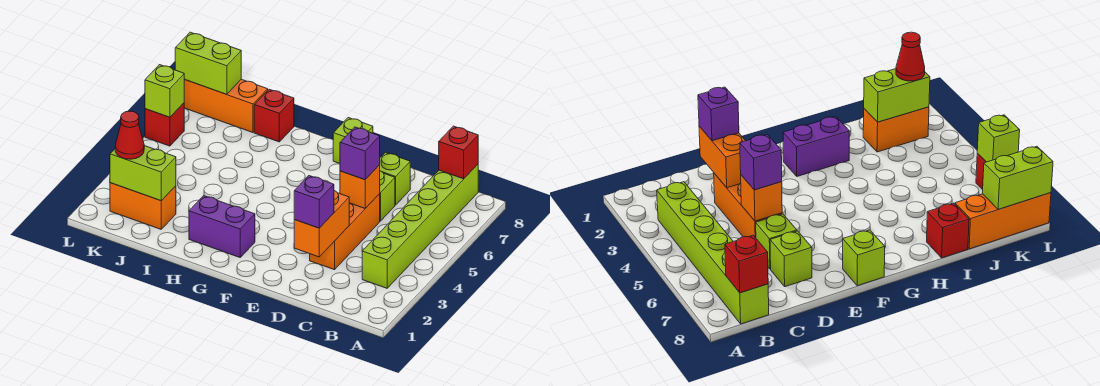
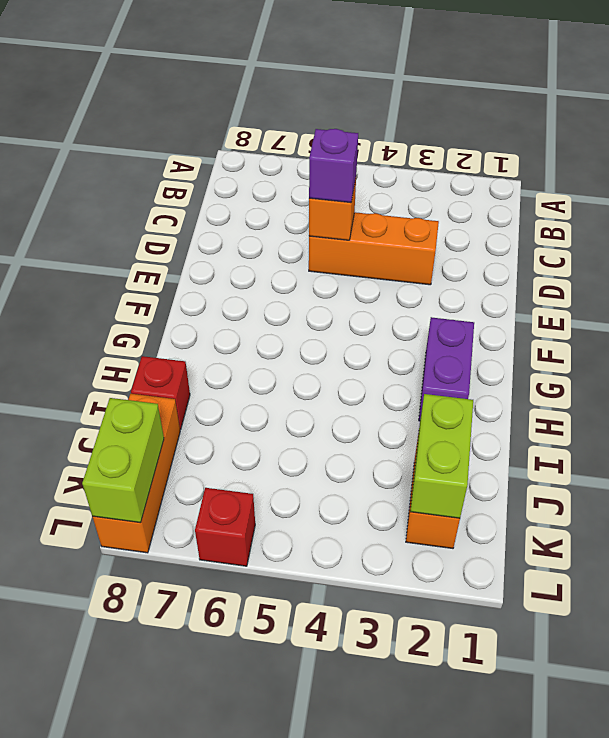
none -> lime 1x6 brick [362,164,478,288]
none -> lime 1x1 brick [380,171,395,221]
none -> lime 1x1 brick [380,152,410,205]

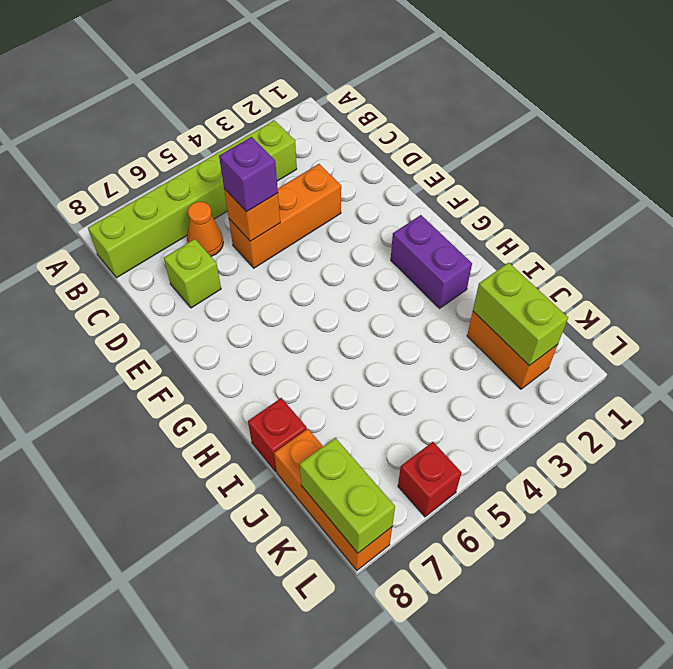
orange 1x1 cone [187,202,223,256] -> none
none -> lime 1x1 brick [380,171,395,221]
none -> lime 1x1 brick [333,118,373,163]
none -> red 1x1 brick [439,126,478,179]

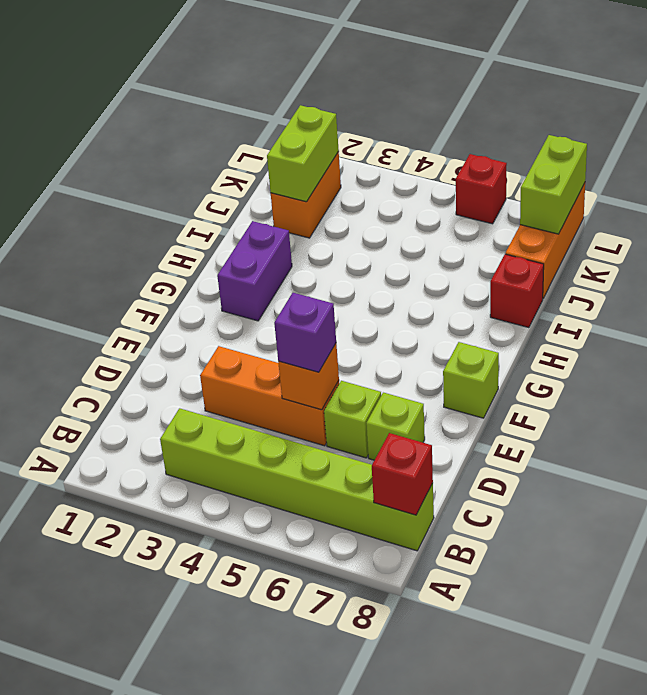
none -> orange 1x2 brick [294,191,349,257]
none -> lime 1x1 brick [145,65,185,117]
none -> purple 1x1 brick [294,176,334,228]

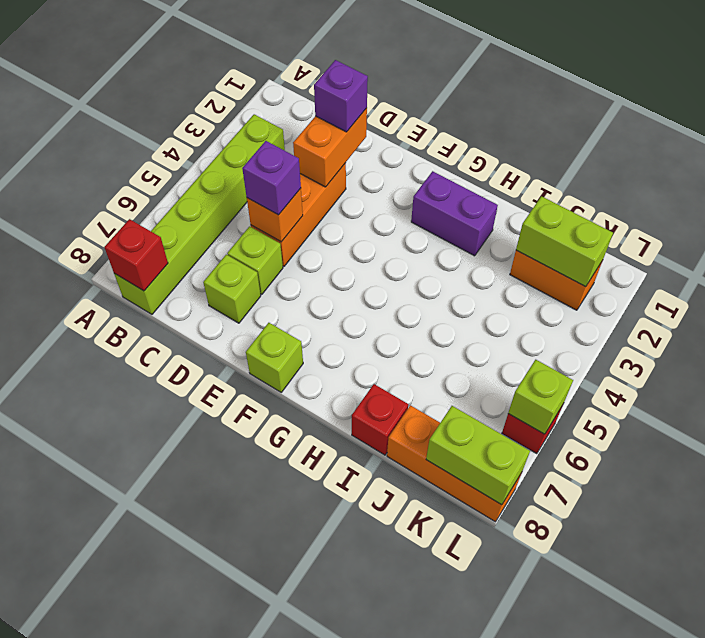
none -> red 1x1 cone [115,111,144,159]

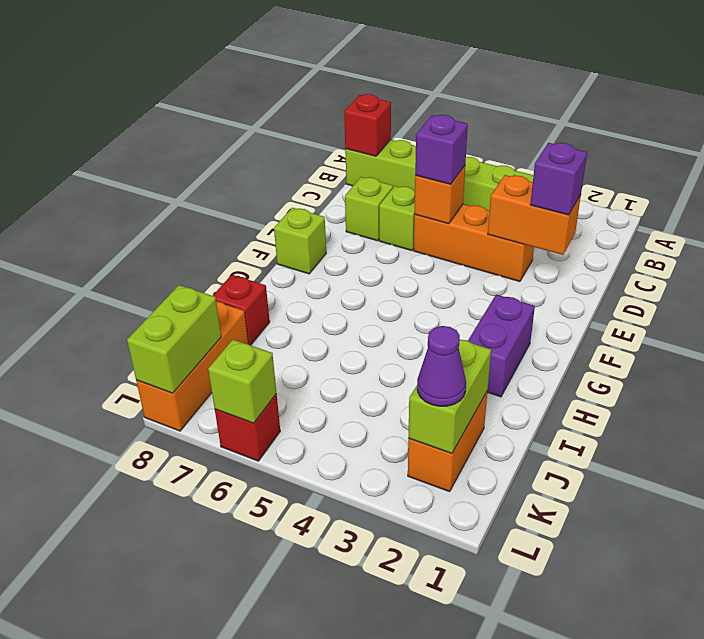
purple 1x1 cone [417,326,466,406] -> red 1x1 cone [115,111,144,159]

